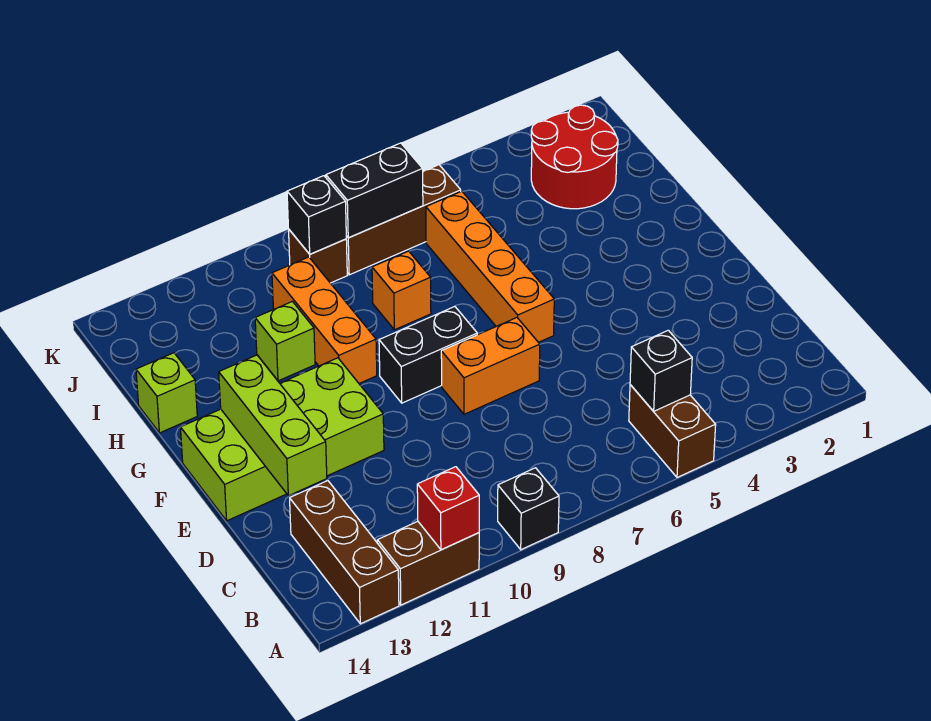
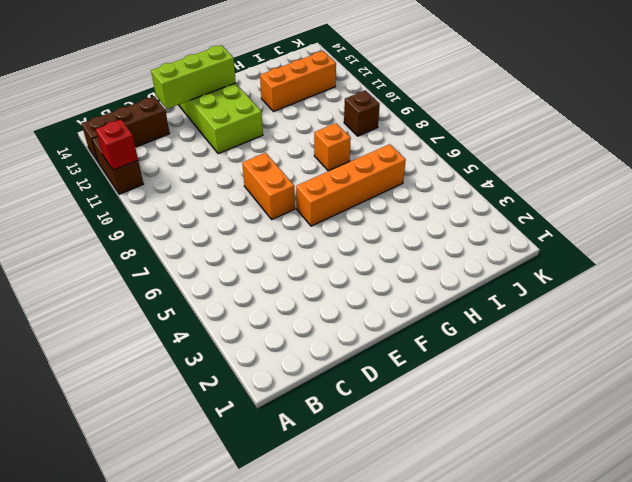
orange 1x3 brick [260,51,336,112] -> orange 1x3 brick moved to [272,257,377,383]
none -> brown 1x2 brick [629,385,716,477]
none -> black 1x1 brick [498,468,559,550]
none -> black 1x2 brick [379,306,477,403]

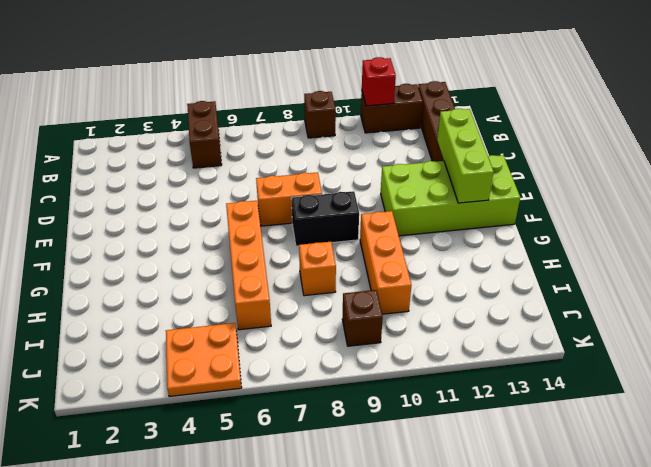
brown 1x1 brick [304,91,336,138] -> black 1x1 brick [498,468,559,550]
orange 2x2 plate [166,323,242,397] -> none
none -> lime 1x1 brick [255,301,315,381]
none -> lime 1x1 brick [136,353,197,433]
none -> red 2x2 round brick [531,105,618,209]

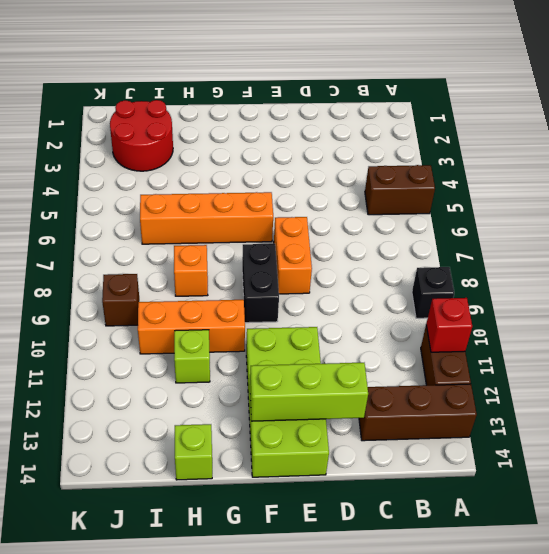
none -> brown 1x3 brick [346,165,461,275]
none -> black 1x1 brick [630,330,692,411]
none -> black 1x2 brick [326,143,423,238]

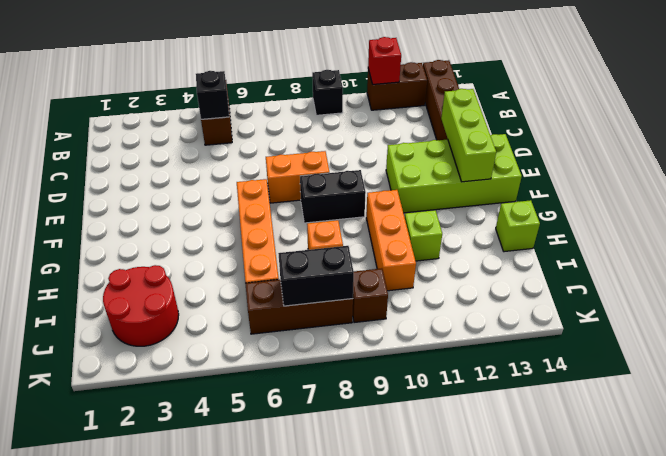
none -> black 1x1 brick [287,176,346,254]

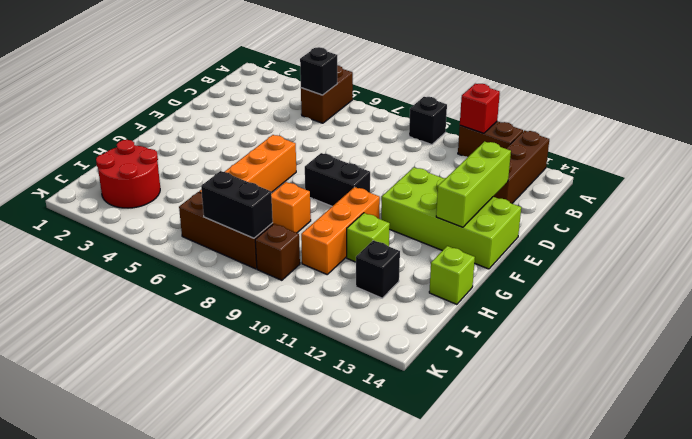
black 1x1 brick [356,240,400,298] -> black 1x1 brick moved to [287,176,346,254]
none -> orange 1x2 brick [441,318,540,414]

